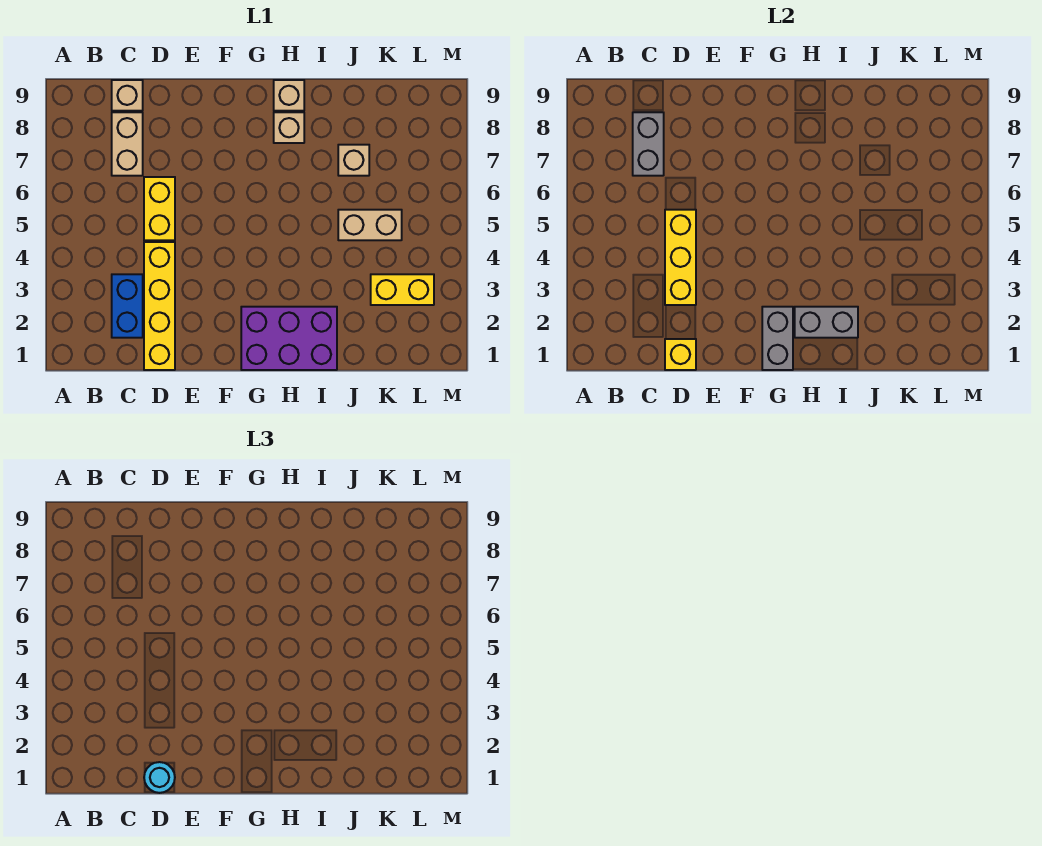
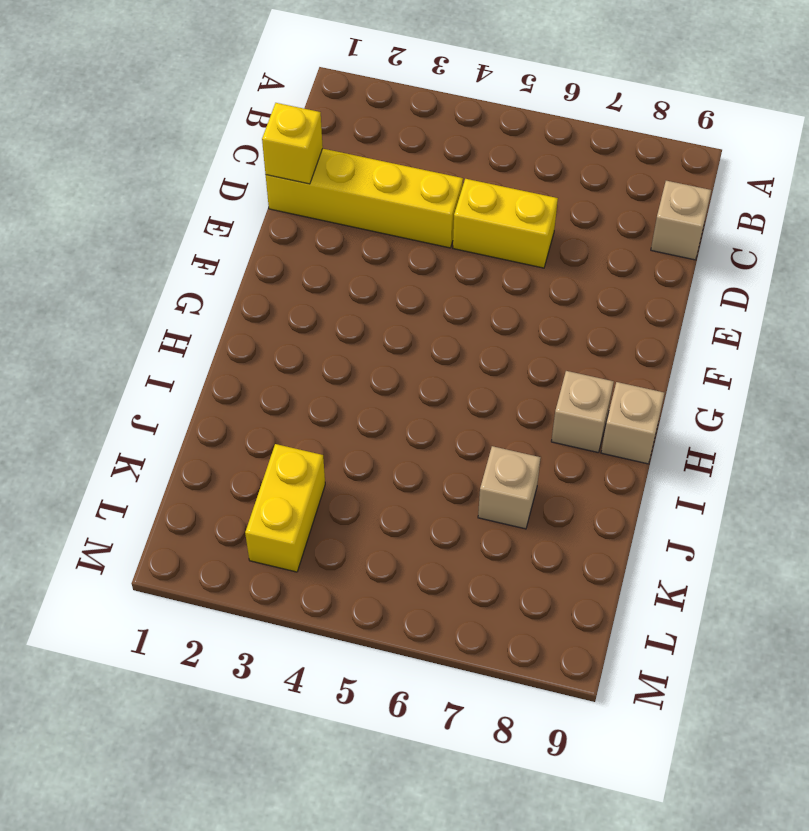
none -> blue 1x2 brick [112,274,143,338]
none -> tan 1x2 brick [112,112,143,176]
none -> purple 2x3 brick [241,307,337,370]

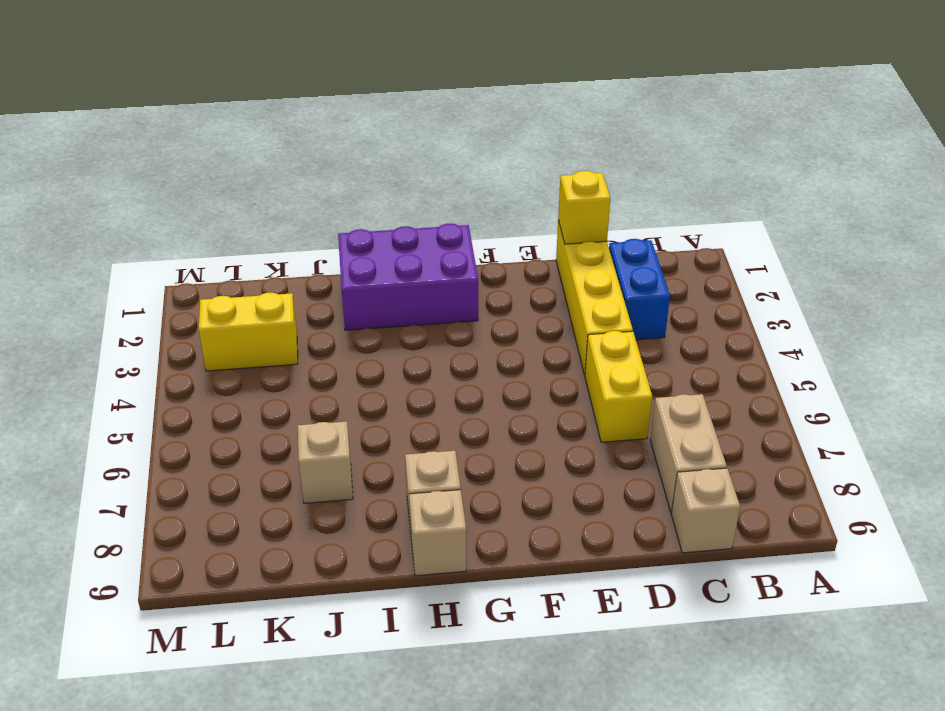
none -> tan 1x2 brick [338,210,402,240]
none -> grey 1x2 brick [633,112,664,176]
none -> yellow 1x3 brick [665,210,696,305]

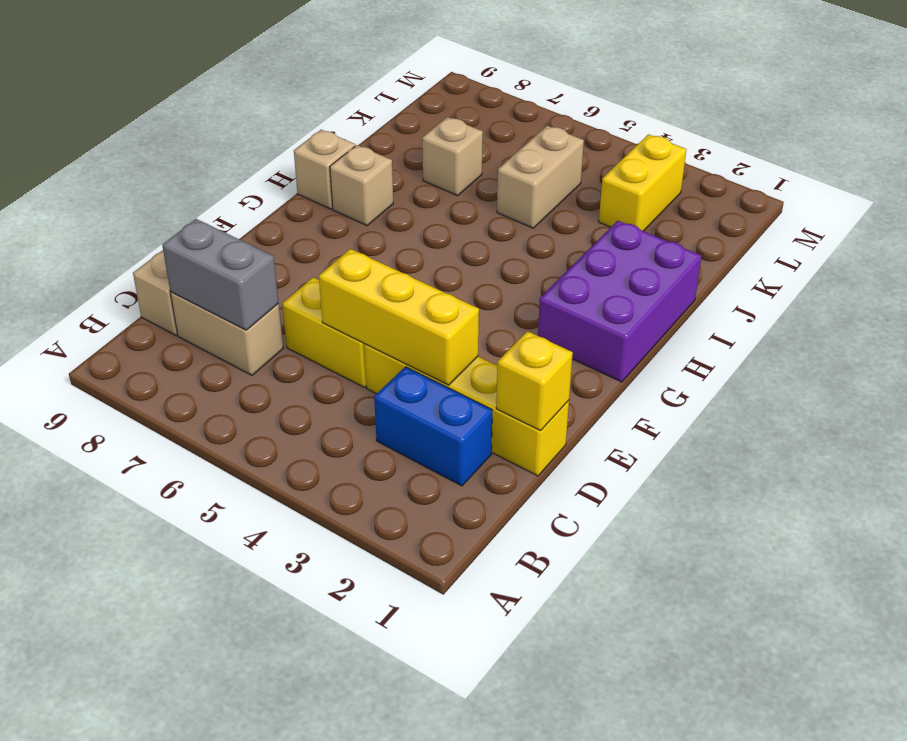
none -> grey 1x2 brick [762,307,793,370]
none -> grey 1x2 brick [795,307,858,338]
none -> cyan 1x1 round brick [144,762,175,793]

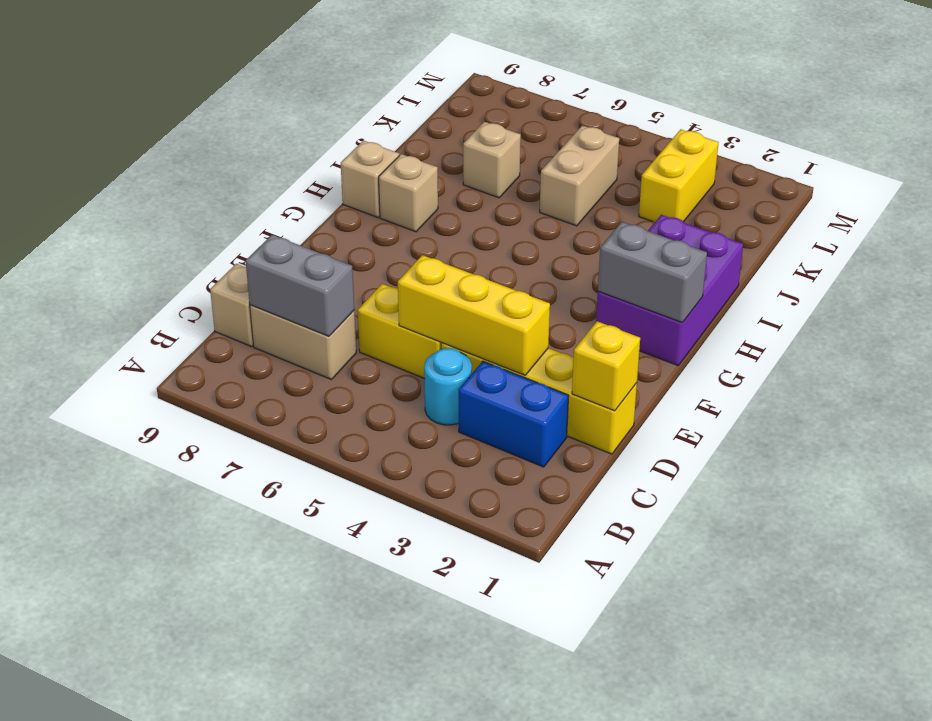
cyan 1x1 round brick [424,348,472,425] -> cyan 1x1 round brick moved to [144,762,175,793]
none -> grey 1x2 brick [795,307,858,338]

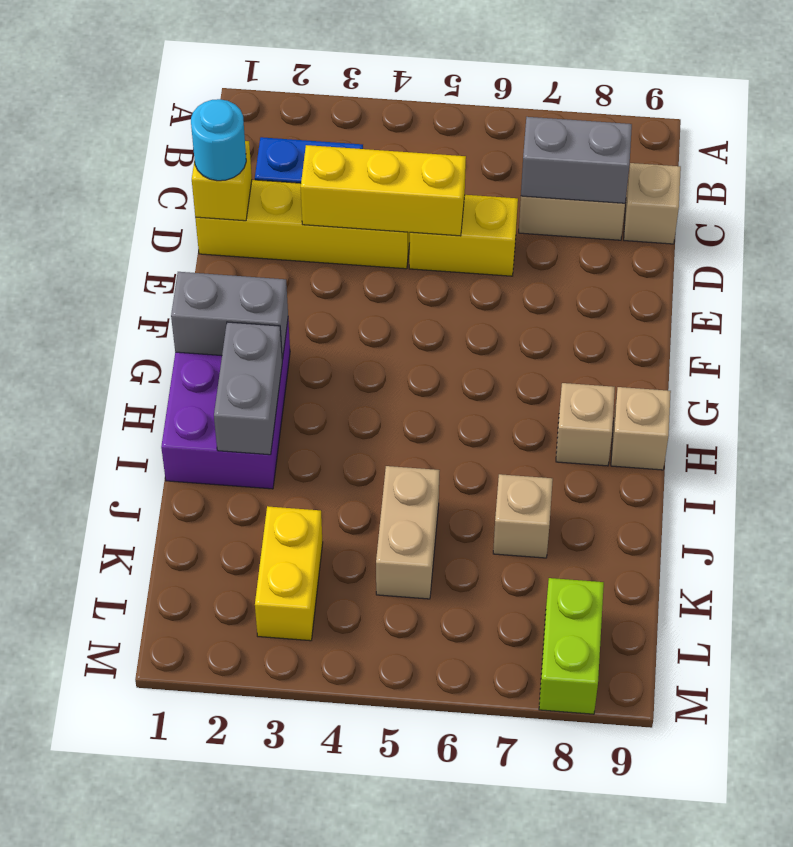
lime 1x2 brick [539,578,604,714] -> none

